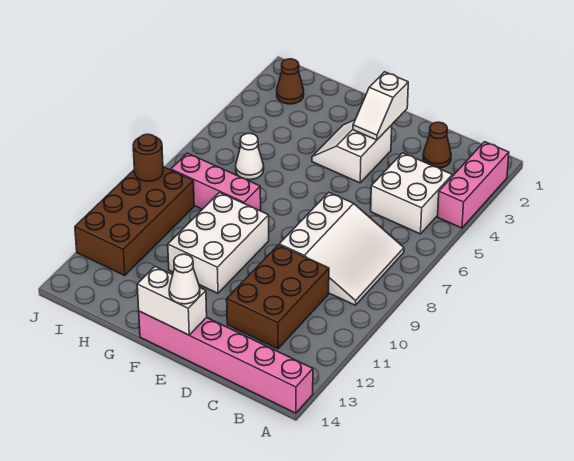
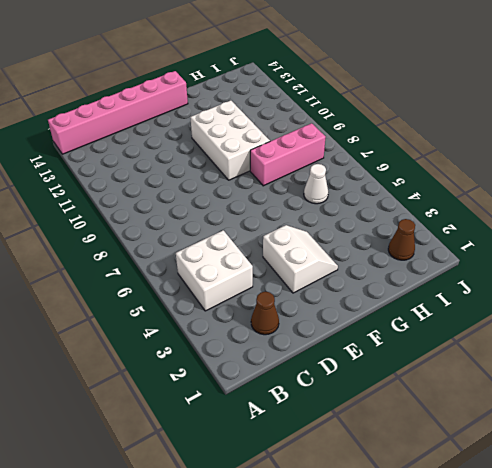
none -> pink 1x3 brick [438,142,509,228]
none -> white 3x3 slope [279,193,404,305]
none -> brown 2x3 brick [227,245,329,349]

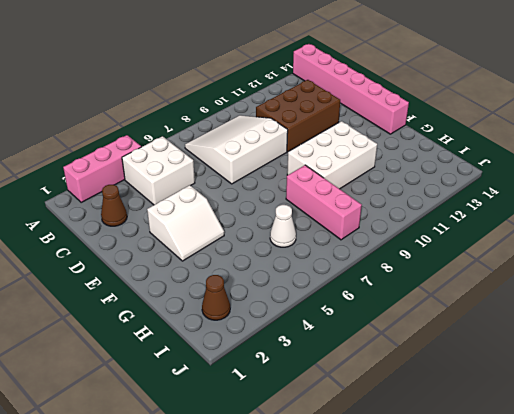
none -> brown 2x4 brick [75,167,194,275]
none -> white 1x2 slope [353,72,408,140]
none -> white 1x2 brick [137,267,207,335]

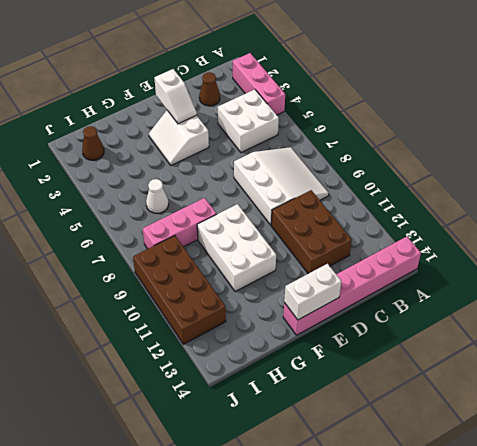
none -> brown 1x1 round brick [133,134,163,181]
none -> white 1x1 cone [169,254,200,304]

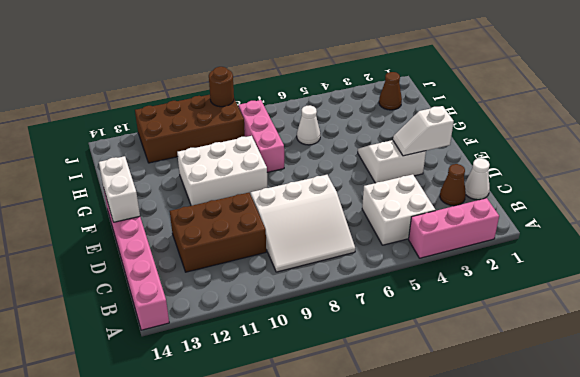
white 1x1 cone [465,158,490,200] -> white 1x1 cone moved to [169,254,200,304]

